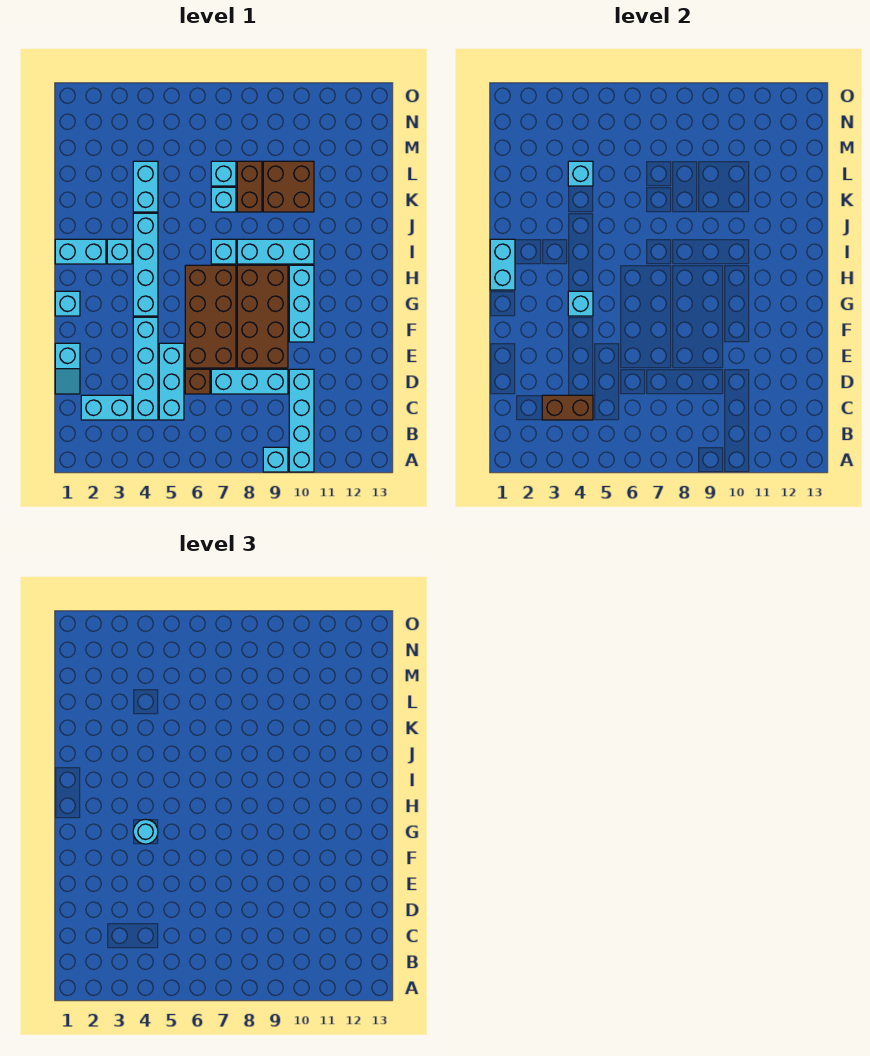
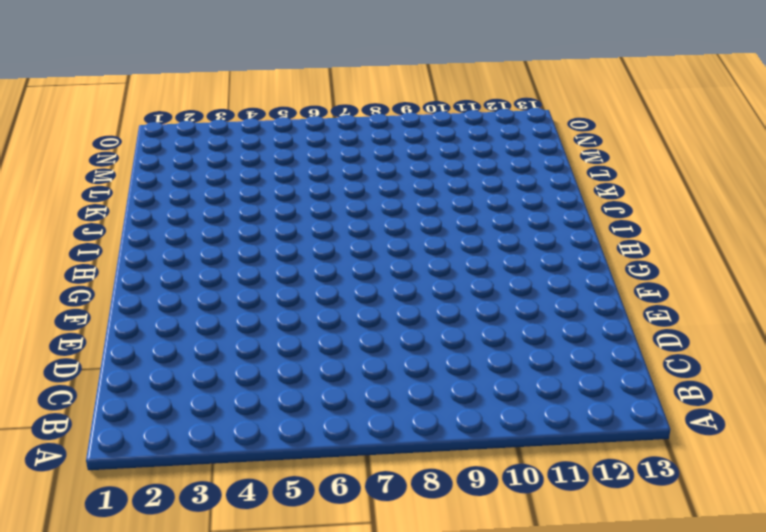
none -> cyan 1x1 brick [263,447,288,472]
none -> cyan 1x4 brick [289,369,314,472]
none -> cyan 1x2 brick [81,395,132,420]

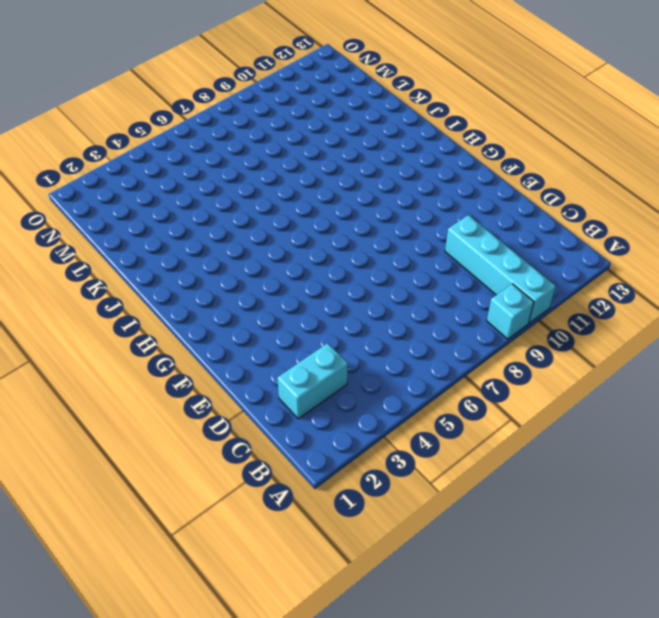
none -> cyan 1x4 brick [133,317,158,420]
none -> cyan 1x3 brick [159,343,184,420]
none -> cyan 1x2 slope [55,343,80,394]

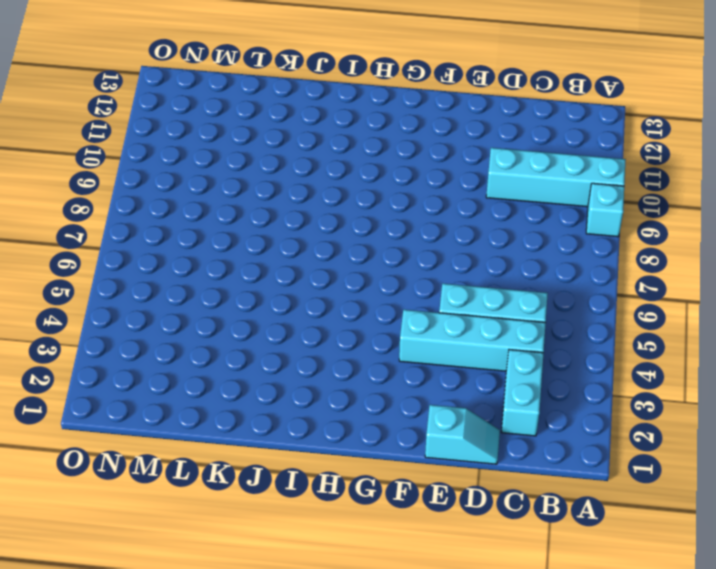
none -> brown 1x1 brick [185,369,210,394]
none -> cyan 1x3 brick [211,369,288,394]
none -> brown 2x4 brick [185,265,236,368]

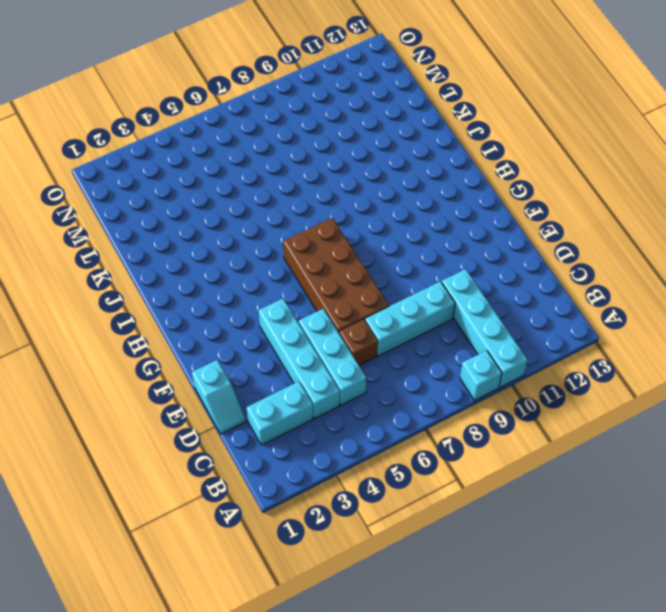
none -> brown 2x4 brick [237,265,288,368]
none -> cyan 1x3 brick [289,265,314,342]
none -> cyan 1x1 brick [55,291,80,316]

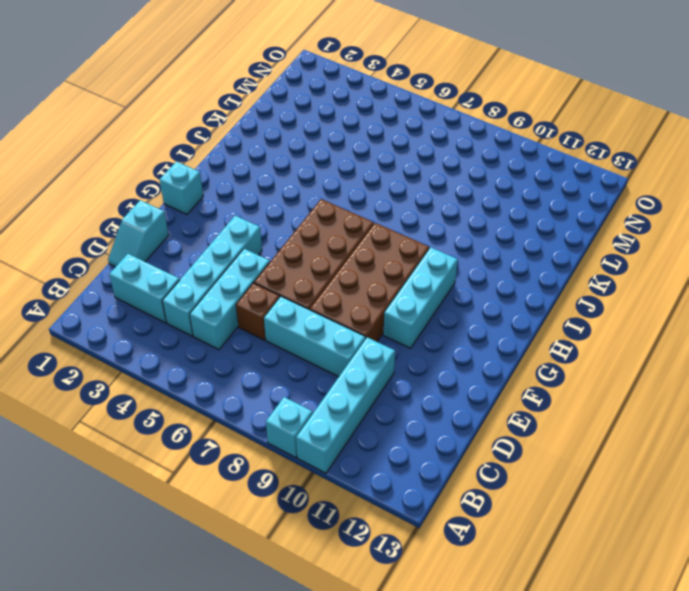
none -> cyan 1x4 brick [133,213,158,316]
none -> cyan 1x2 brick [55,239,106,264]
none -> cyan 1x1 brick [107,239,132,264]

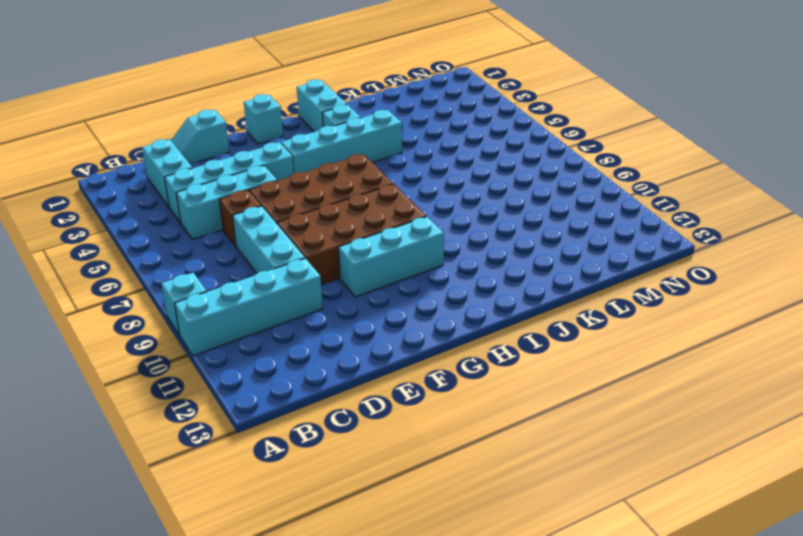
none -> cyan 1x1 brick [211,239,236,264]
none -> cyan 1x3 brick [237,239,314,264]
none -> cyan 1x2 brick [133,161,158,212]

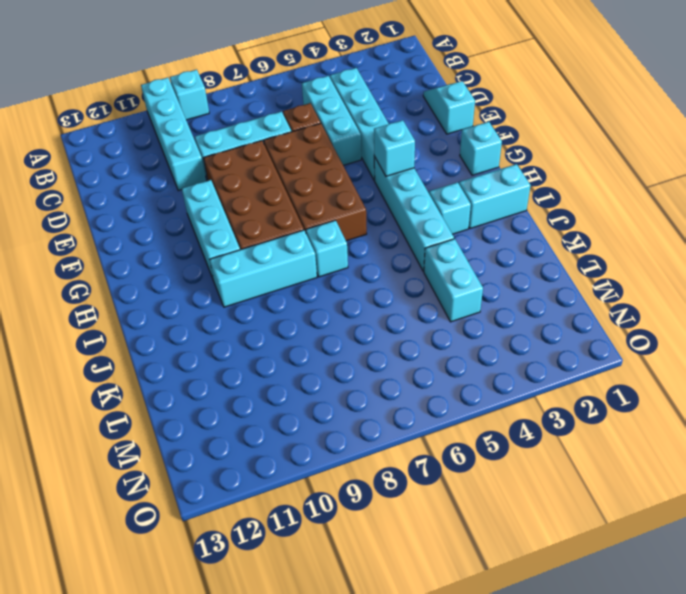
none -> cyan 1x2 brick [81,395,132,420]
none -> cyan 1x1 brick [211,187,236,212]
none -> brown 1x2 brick [237,161,262,212]

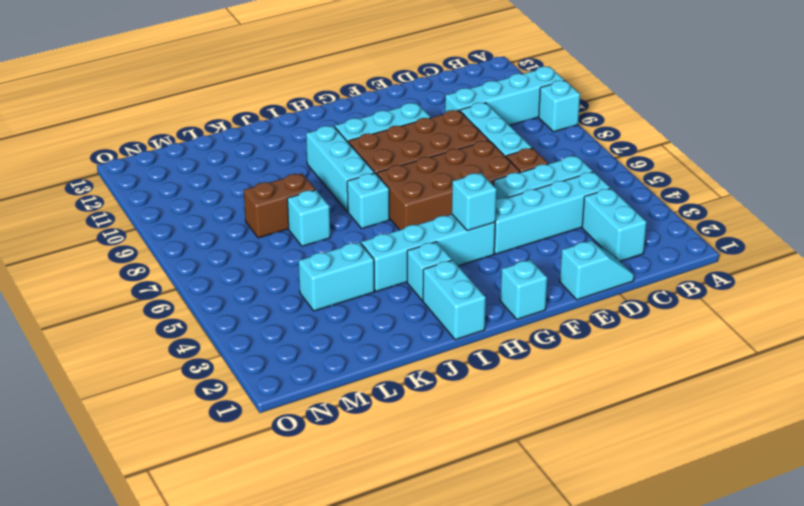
none -> brown 2x2 brick [263,161,314,212]
none -> cyan 1x1 brick [211,161,236,186]
none -> brown 1x2 brick [542,395,593,420]

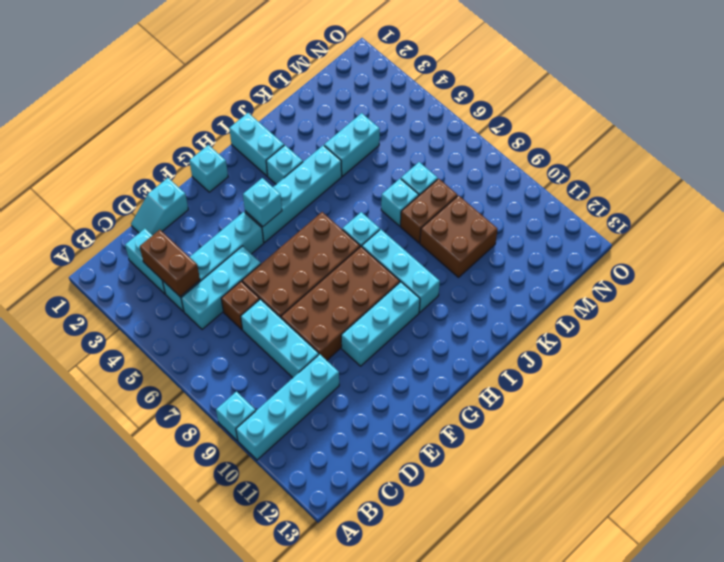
none -> cyan 1x2 brick [490,239,515,290]
none -> cyan 1x1 brick [568,161,593,186]
none -> cyan 1x1 round brick [133,819,158,844]

